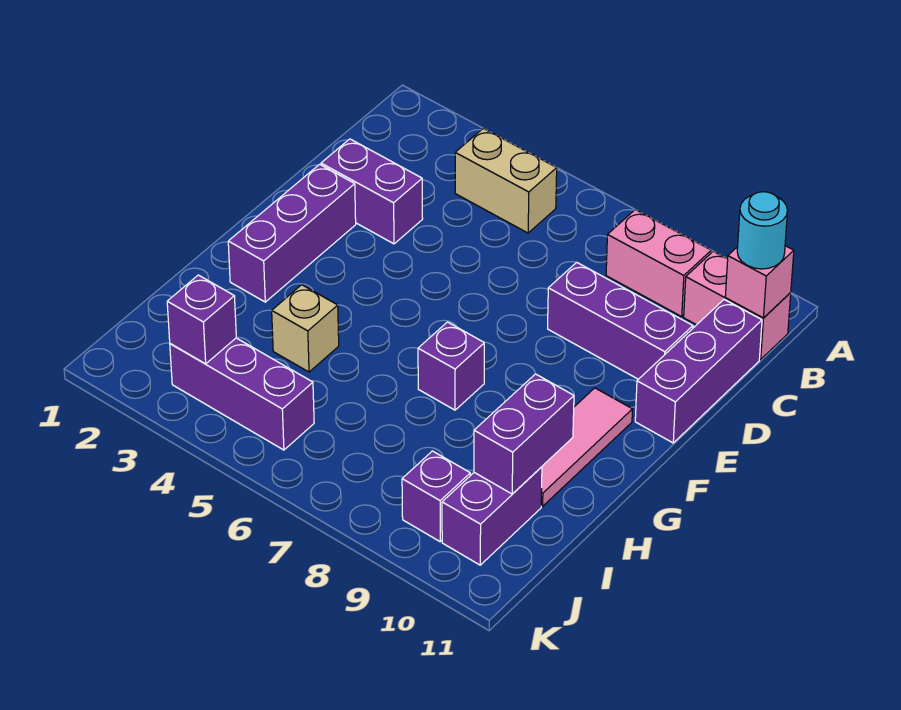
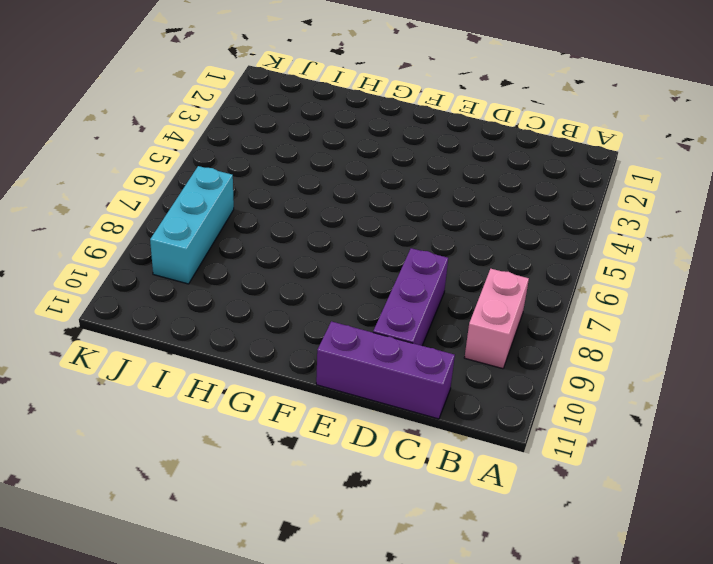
cyan 1x3 brick [150,166,234,284] -> purple 1x1 brick [402,451,470,542]
none -> tan 1x2 brick [455,128,557,233]
none -> pink 1x2 brick [684,251,791,359]
none -> purple 1x2 brick [321,139,423,244]

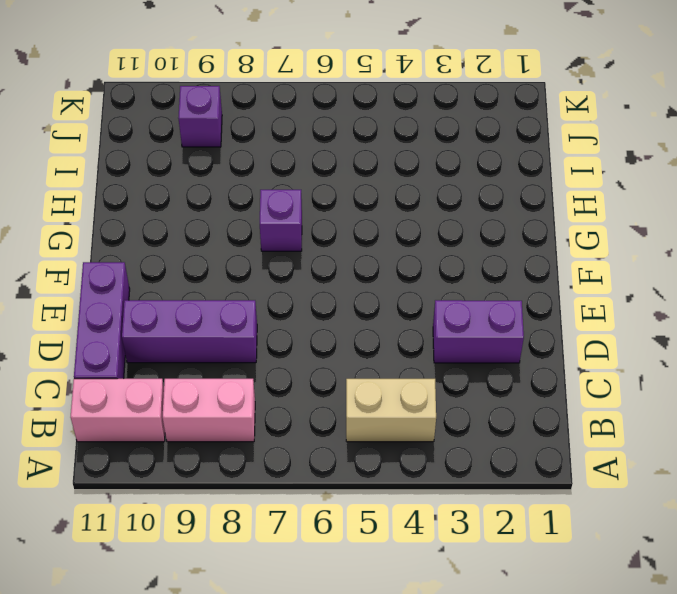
none -> purple 1x3 brick [228,164,356,302]
none -> pink 1x3 tile [541,388,632,506]
none -> tan 1x1 brick [272,285,339,372]

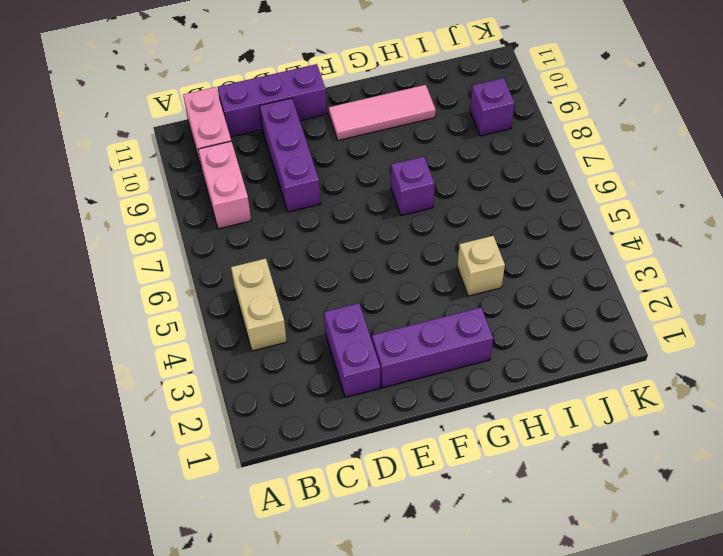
none -> purple 1x2 brick [442,467,542,565]
none -> purple 1x3 brick [170,338,314,450]
none -> pink 1x1 brick [725,246,794,318]

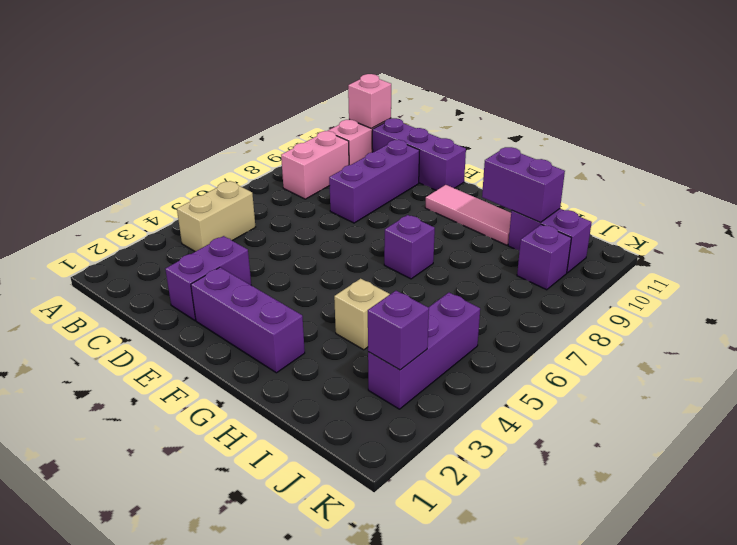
none -> cyan 1x1 round brick [737,192,788,269]

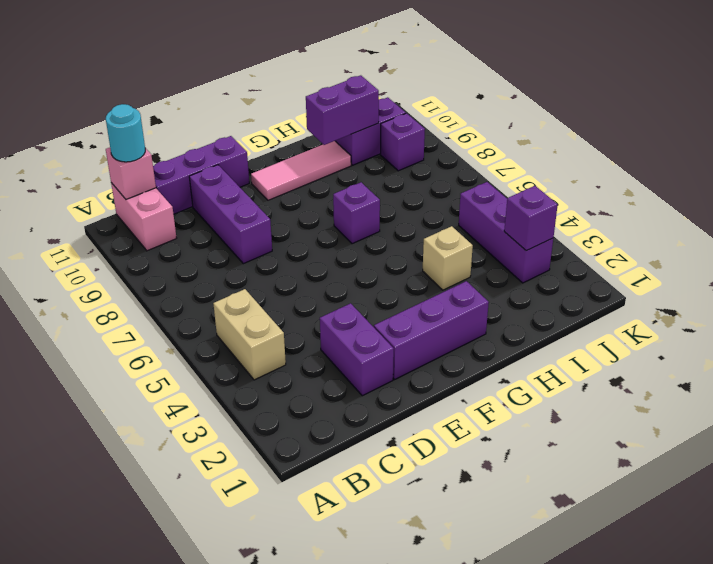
none -> pink 1x2 brick [606,210,711,316]

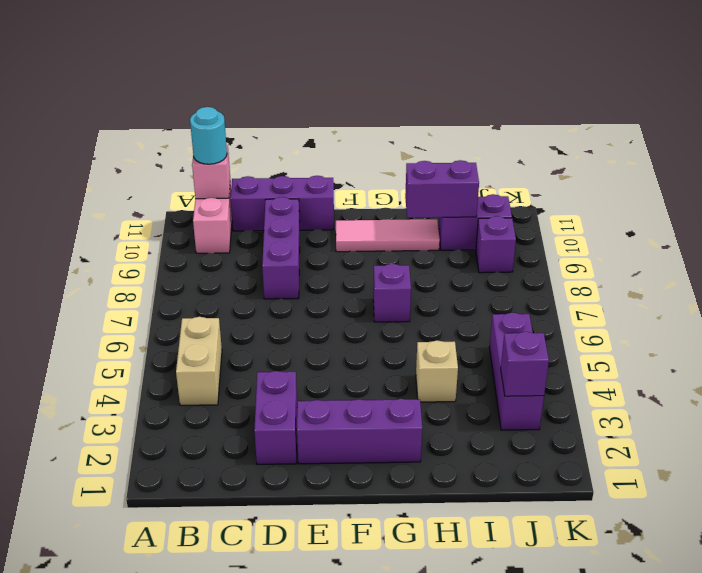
none -> pink 1x2 brick [606,210,711,316]

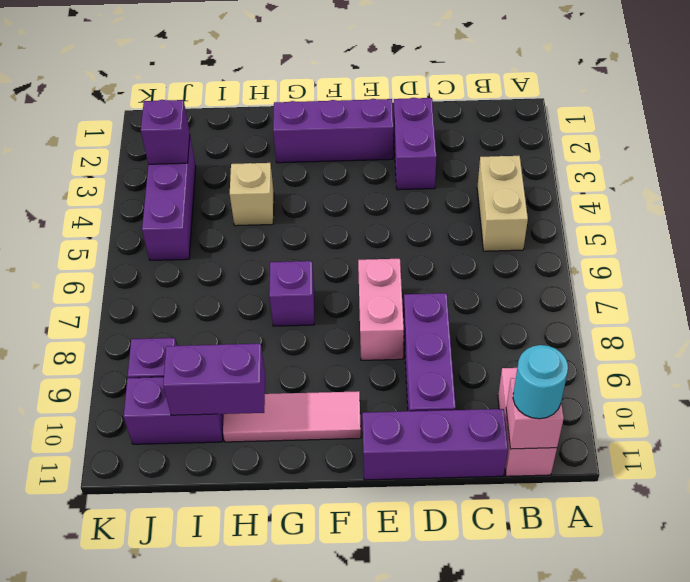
pink 1x2 brick [358,259,404,360] -> pink 1x2 brick moved to [606,210,711,316]

